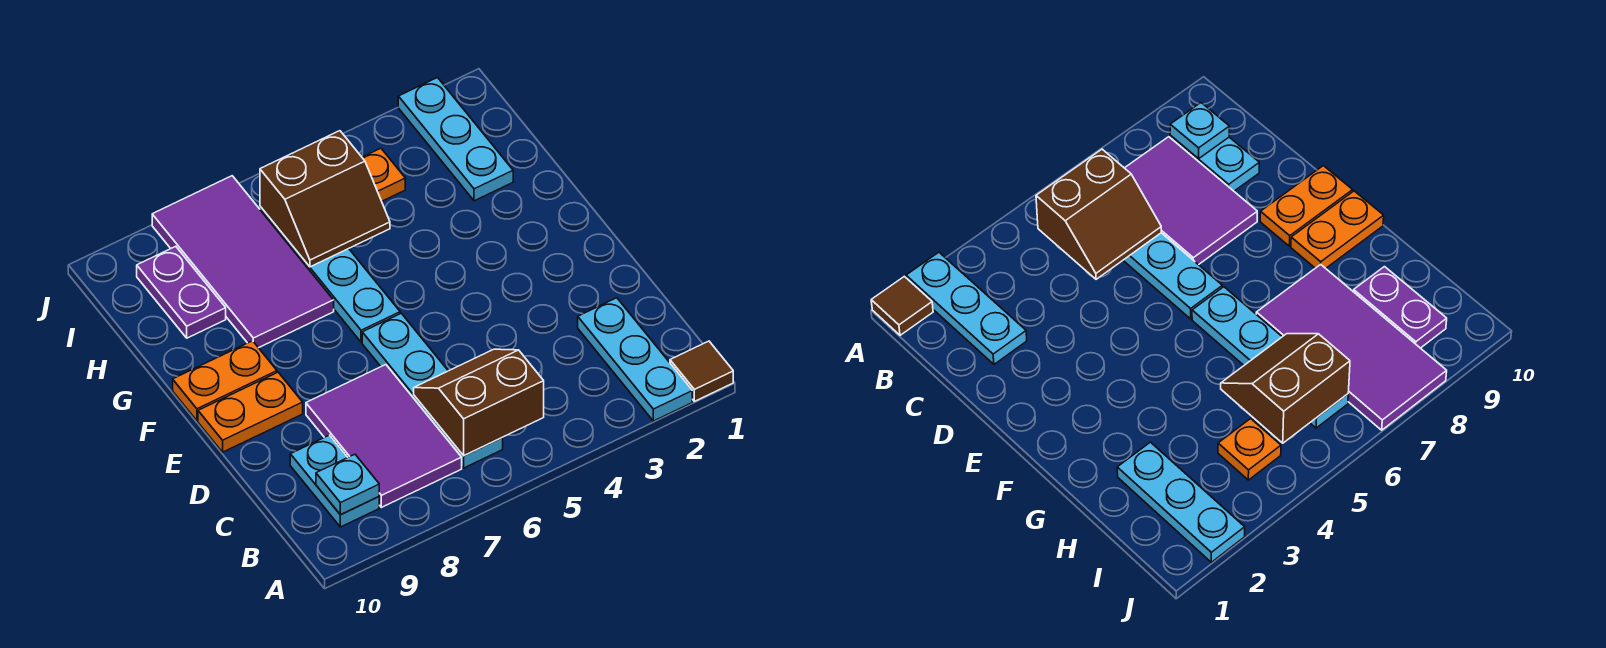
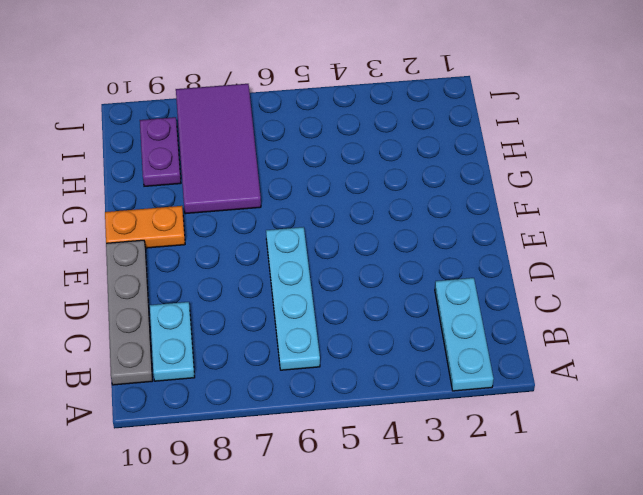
grey 1x4 plate [106,240,152,385] -> orange 1x2 plate [198,372,303,452]
none -> brown 1x1 tile [670,341,733,401]
none -> purple 2x3 tile [306,365,462,507]
none -> cyan 1x4 plate [260,207,400,342]

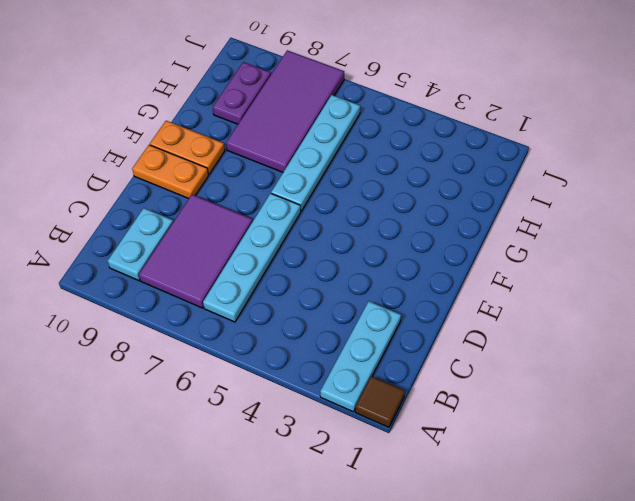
none -> cyan 1x3 plate [398,78,513,201]
none -> orange 1x1 plate [362,148,405,201]
none -> brown 2x2 slope [414,349,544,456]

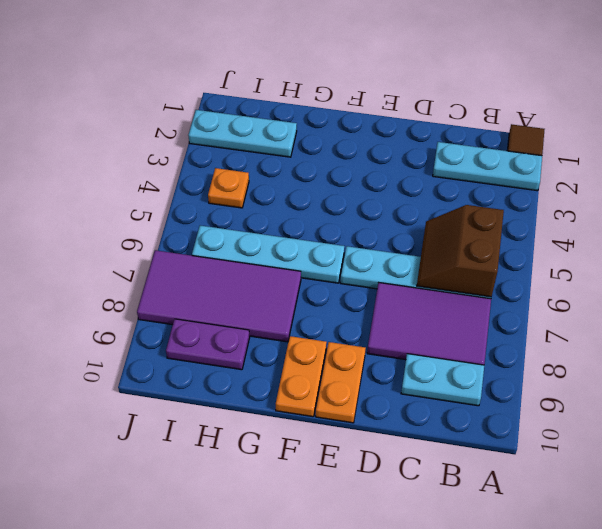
none -> cyan 1x1 plate [316,454,379,515]
none -> brown 2x2 slope [260,131,390,267]

